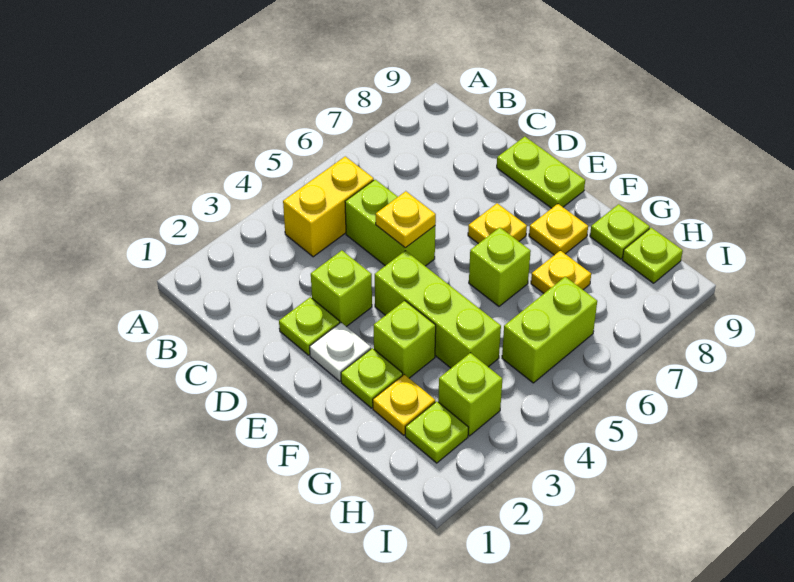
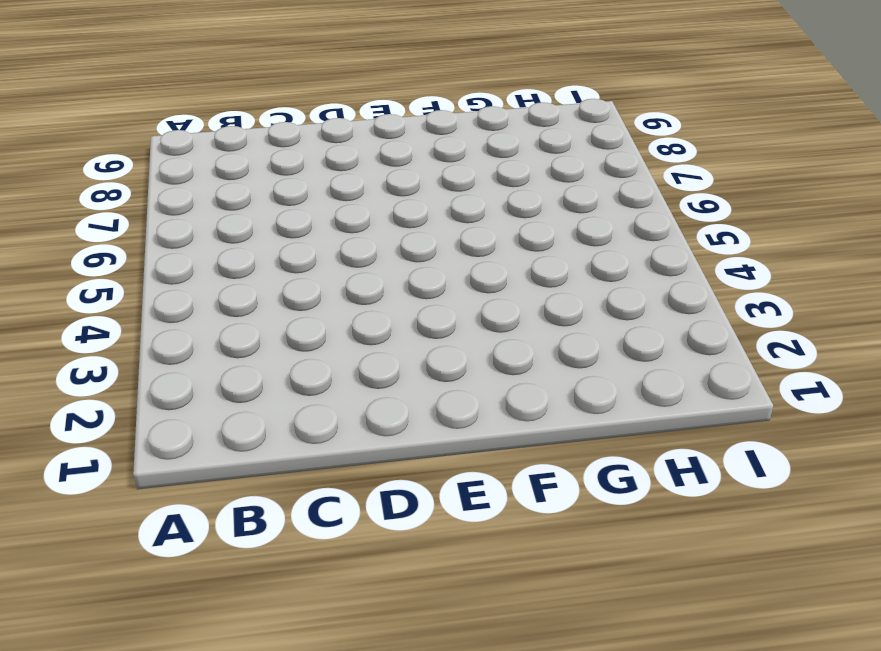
none -> yellow 1x2 brick [283,156,374,257]
none -> lime 1x2 brick [345,180,435,266]
none -> lime 1x1 plate [279,297,340,355]

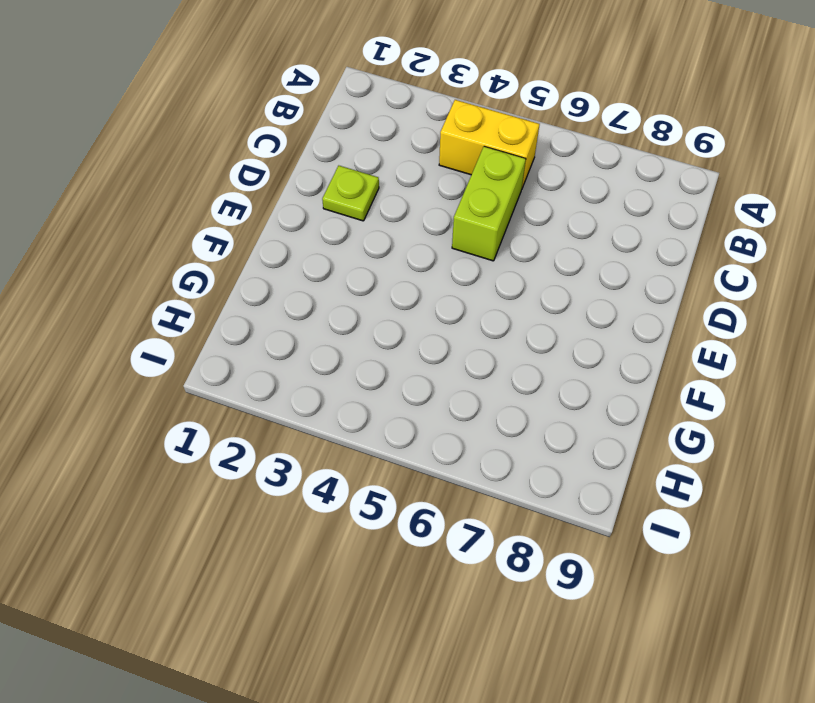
none -> lime 1x1 brick [311,250,372,327]
none -> lime 1x2 plate [497,137,585,208]
none -> white 1x1 plate [310,323,371,381]

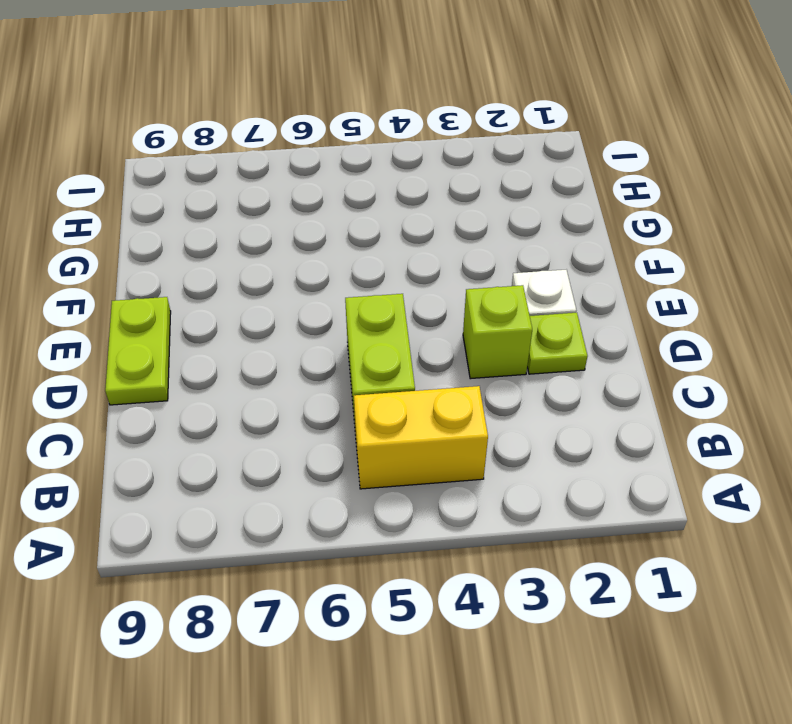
none -> lime 1x3 brick [375,251,501,368]
none -> yellow 1x1 plate [468,203,527,244]
none -> lime 1x1 plate [341,348,403,408]

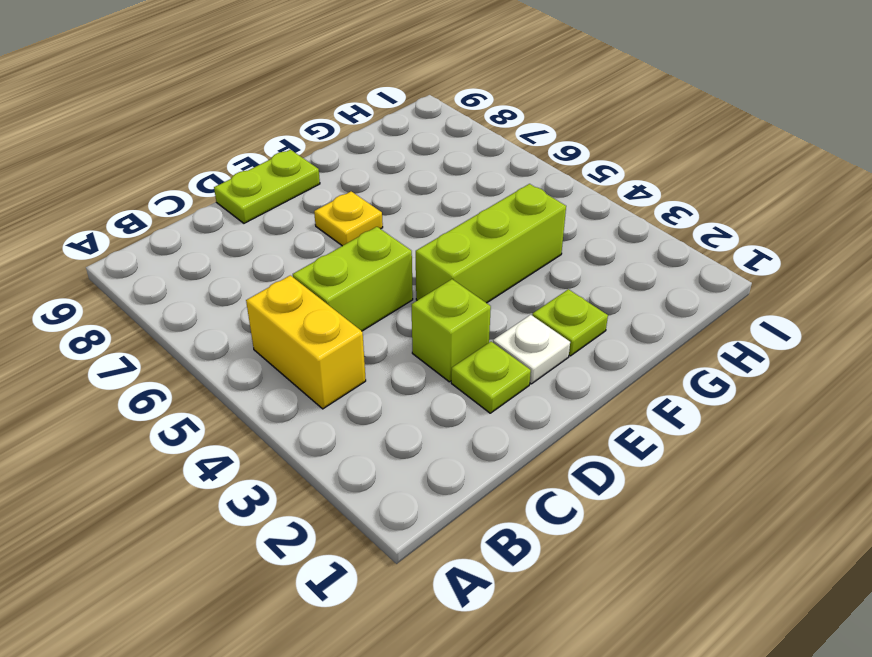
none -> lime 1x1 brick [374,301,436,378]
none -> lime 1x1 brick [469,227,531,306]
none -> yellow 1x1 plate [529,204,588,255]

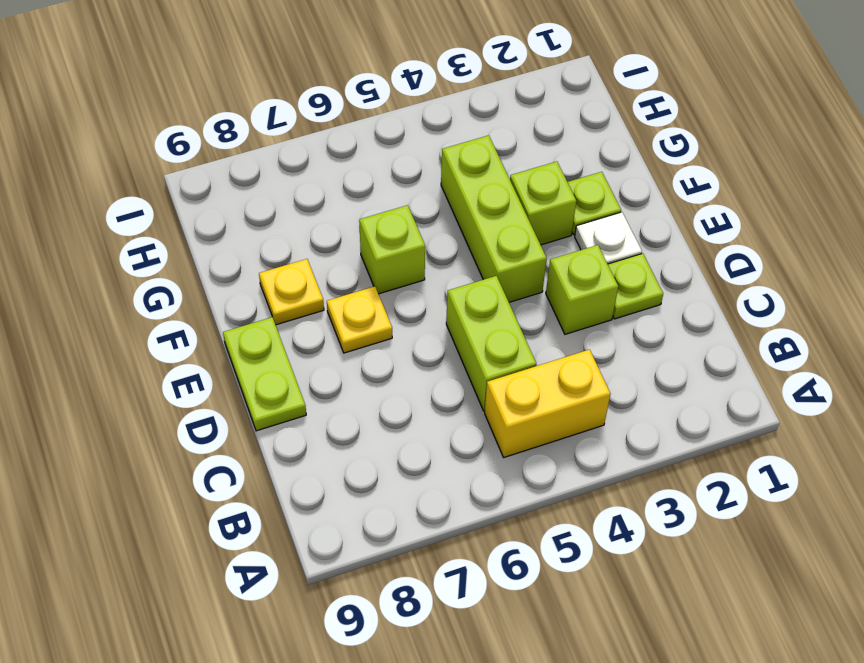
none -> yellow 1x1 plate [373,374,435,435]
none -> yellow 1x1 plate [531,250,591,293]
none -> lime 1x1 plate [590,204,650,259]

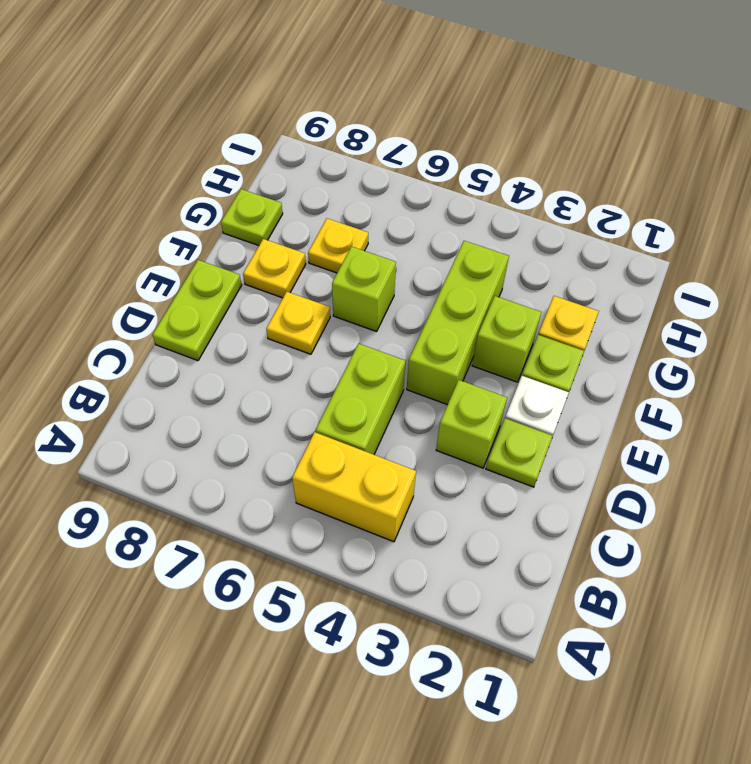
none -> lime 1x1 plate [405,401,469,463]
none -> lime 1x1 brick [438,353,502,436]
none -> lime 1x2 brick [502,277,597,383]

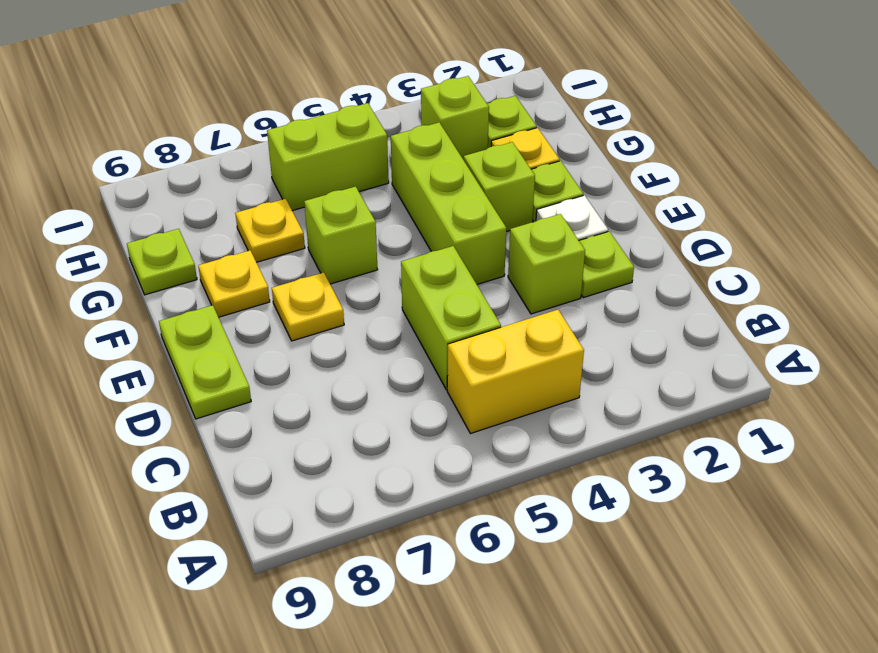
none -> lime 1x1 plate [622,228,683,283]
none -> yellow 1x1 plate [376,191,436,248]

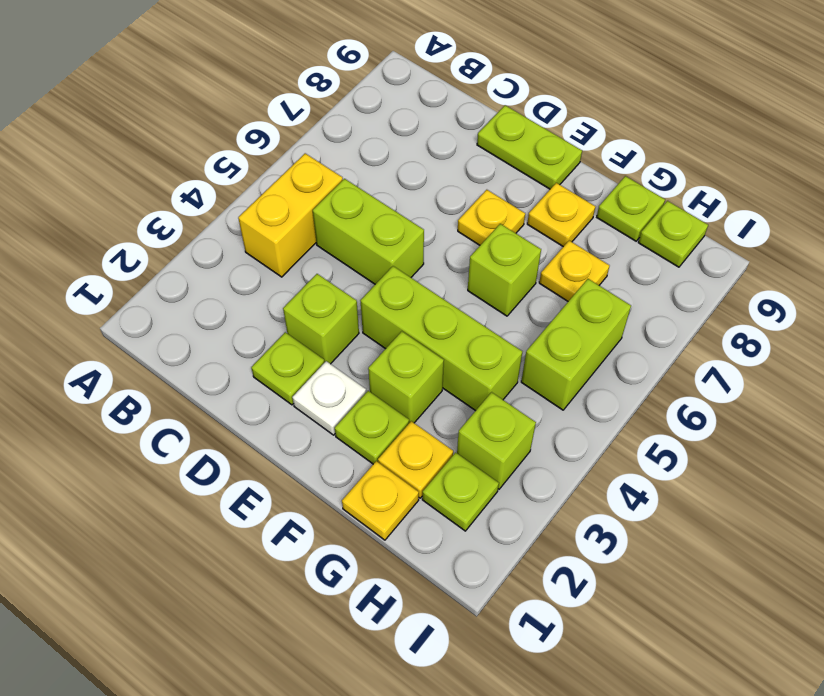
yellow 1x1 plate [342,461,419,540] -> yellow 1x1 plate moved to [376,191,436,248]

